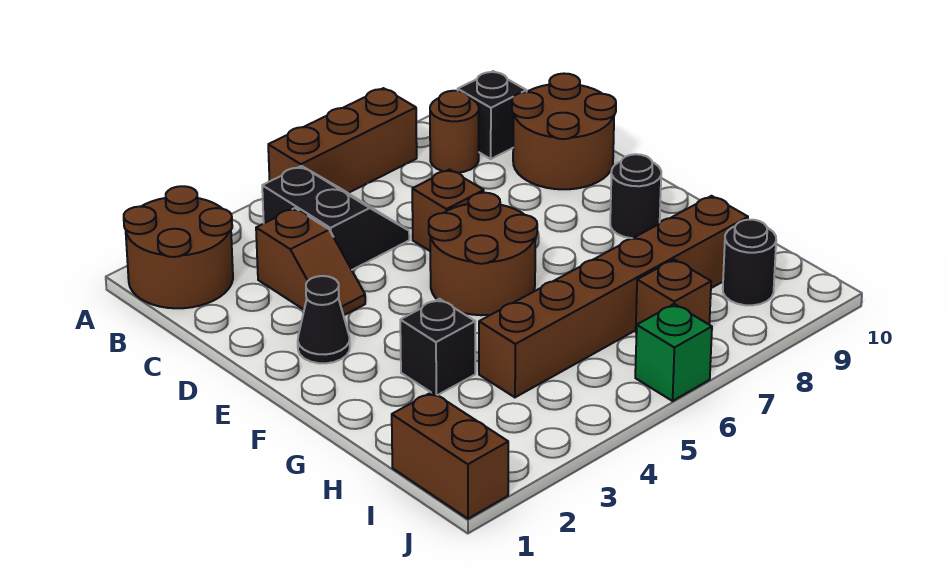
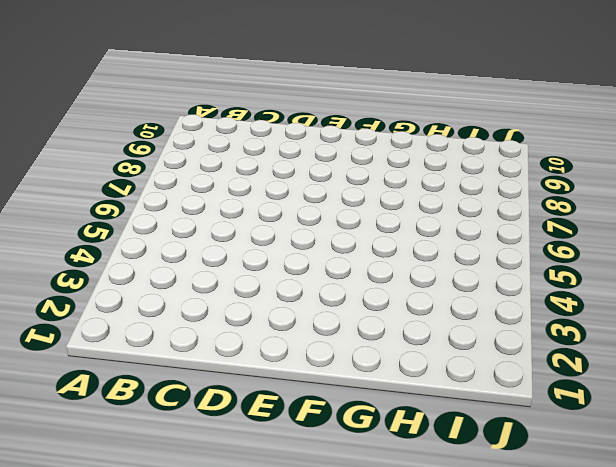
none -> brown 2x2 round brick [124,186,233,308]
none -> brown 1x3 brick [268,88,417,193]
none -> black 2x2 slope [262,166,409,270]

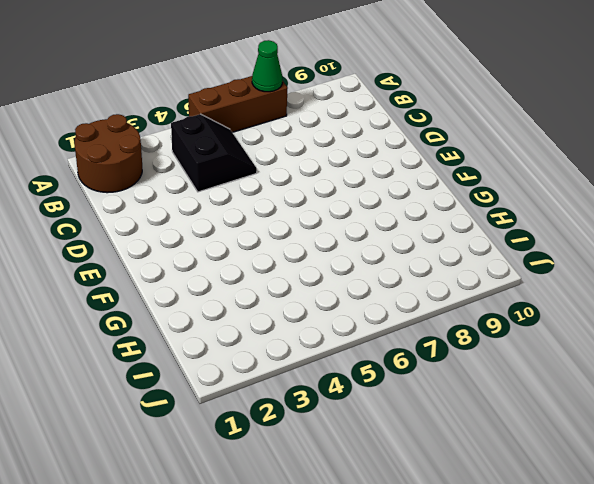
green 1x1 cone [252,40,282,92] -> none
none -> brown 1x1 round brick [430,91,479,173]
none -> black 1x1 brick [458,71,527,159]
none -> brown 1x2 slope [256,208,365,315]

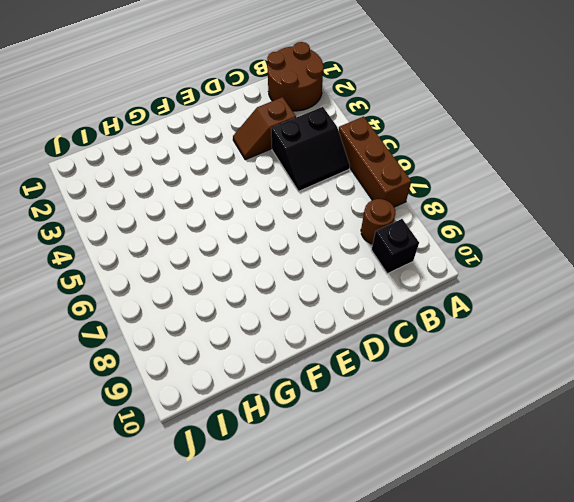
none -> brown 2x2 round brick [512,74,616,189]
none -> brown 1x1 brick [412,170,484,251]
none -> black 1x1 cone [298,276,350,363]

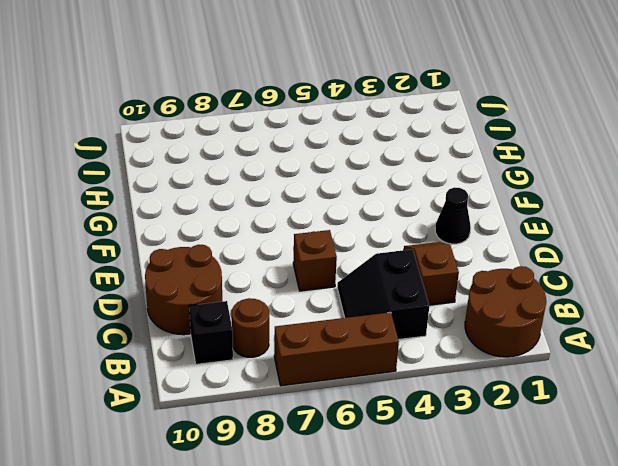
none -> brown 2x2 round brick [429,193,537,315]
none -> black 1x1 round brick [610,154,661,238]
none -> black 1x1 brick [400,299,475,395]

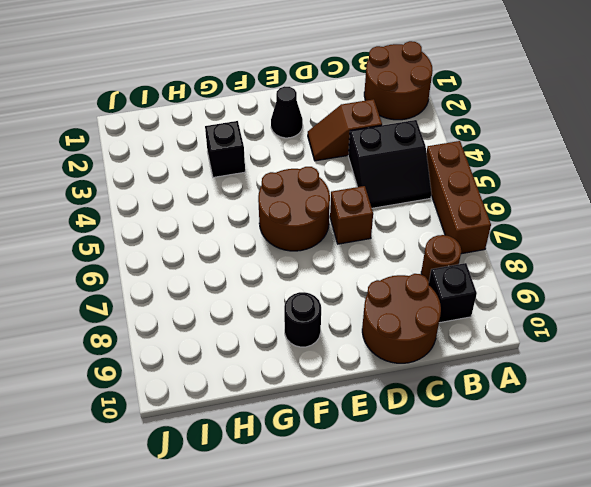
none -> brown 1x6 brick [479,196,748,397]
none -> brown 1x2 brick [392,392,508,519]
none -> brown 1x1 brick [636,260,711,333]

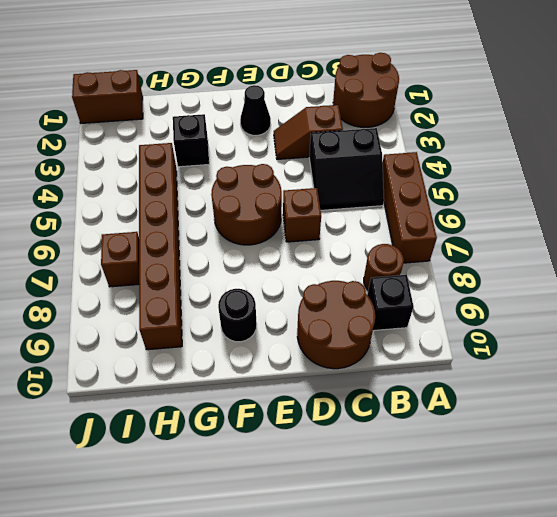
none -> black 1x1 round brick [723,220,776,305]
none -> green 1x1 brick [635,304,712,401]

